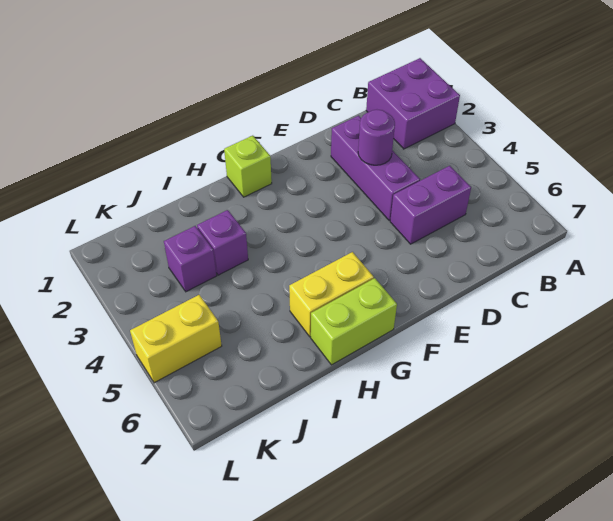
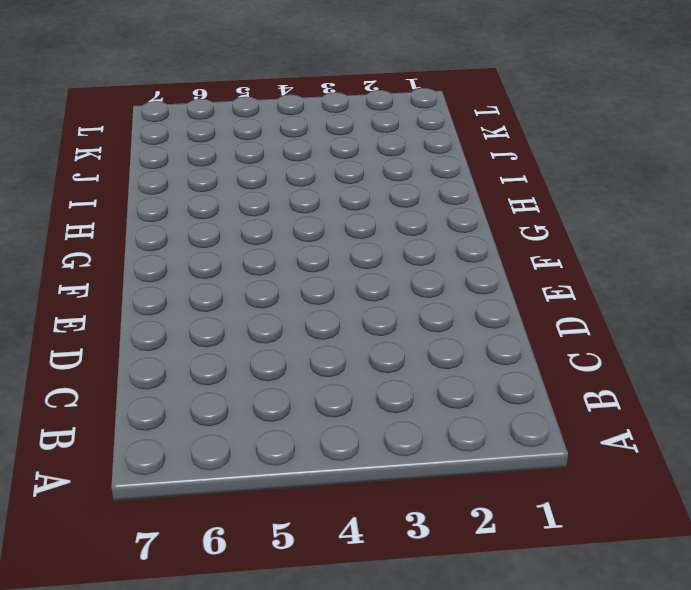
none -> purple 2x2 brick [366,58,460,149]
none -> purple 1x2 brick [390,166,471,244]

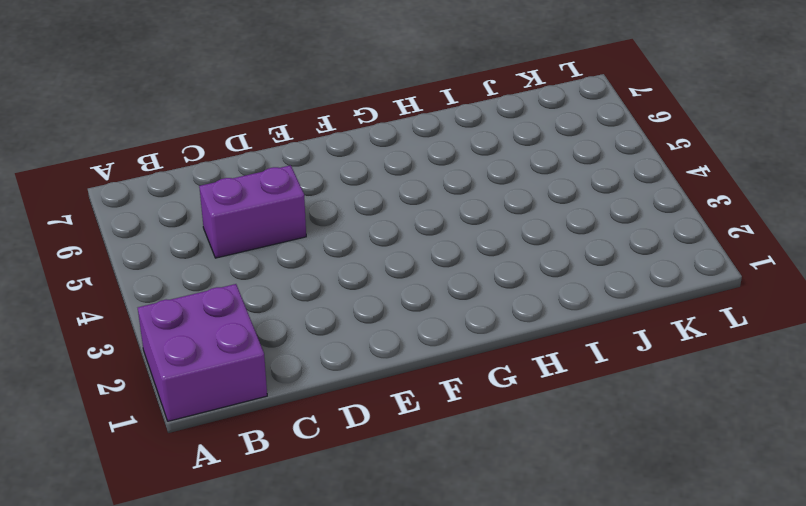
none -> purple 1x3 brick [331,115,420,221]
none -> lime 1x1 brick [224,136,272,197]

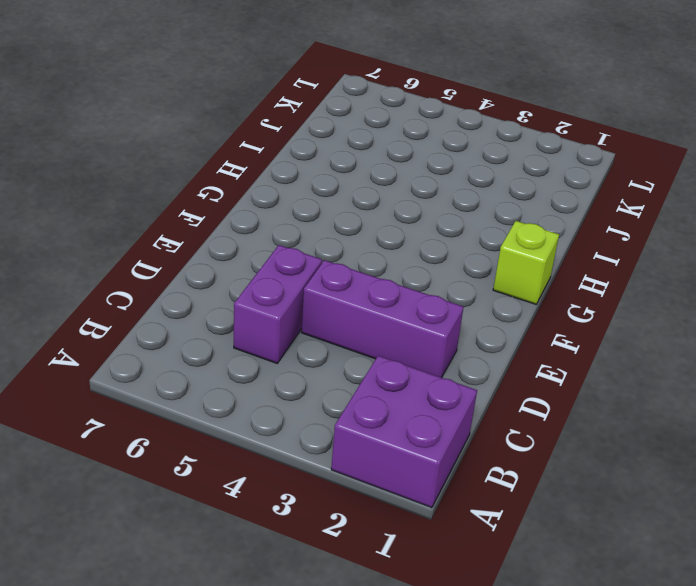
none -> yellow 1x2 brick [289,252,374,337]
none -> lime 1x2 brick [311,278,397,365]

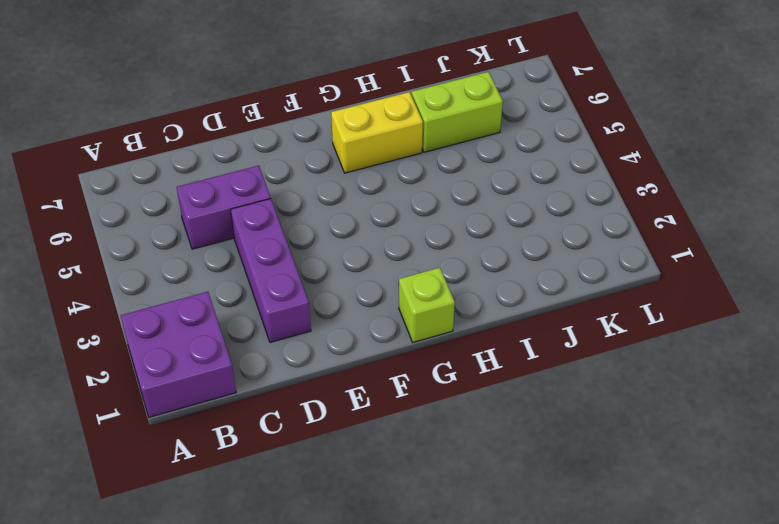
lime 1x2 brick [412,72,503,152] -> lime 1x2 brick moved to [311,278,397,365]
none -> purple 1x1 brick [197,210,248,275]
none -> purple 1x1 brick [164,226,217,292]

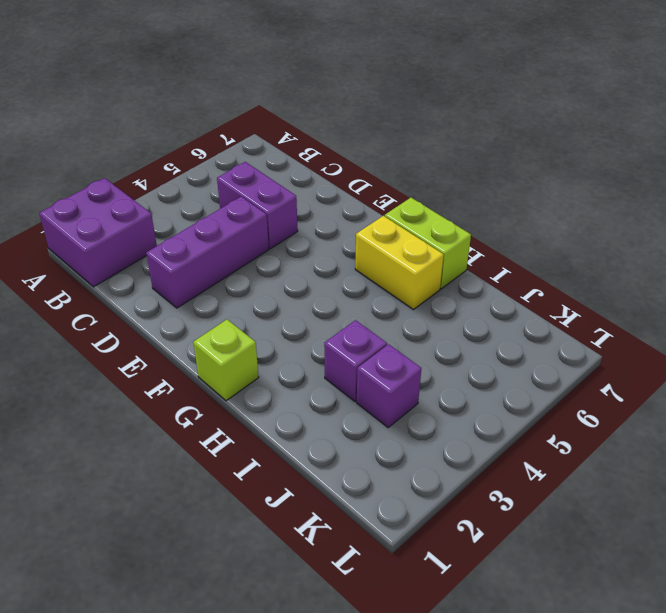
none -> yellow 1x2 brick [130,295,222,383]
none -> purple 1x1 round brick [358,110,395,165]

